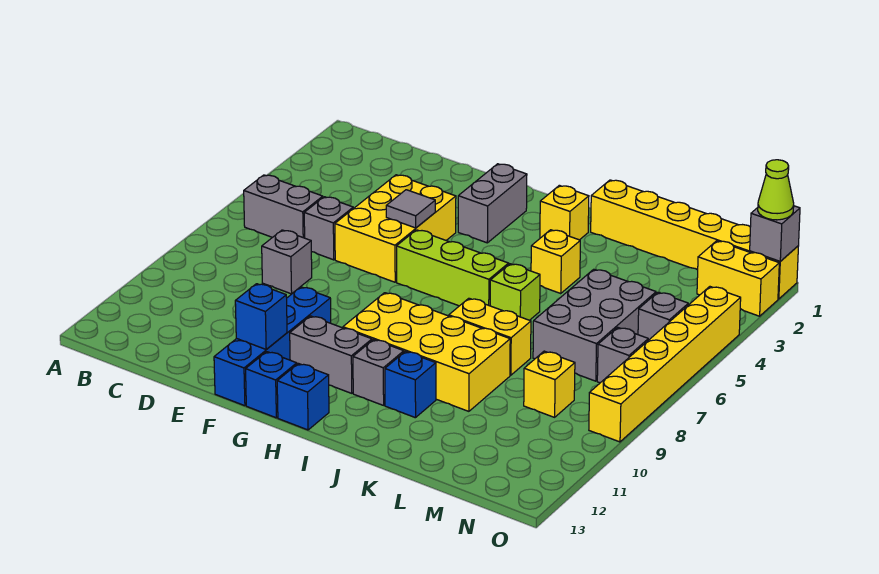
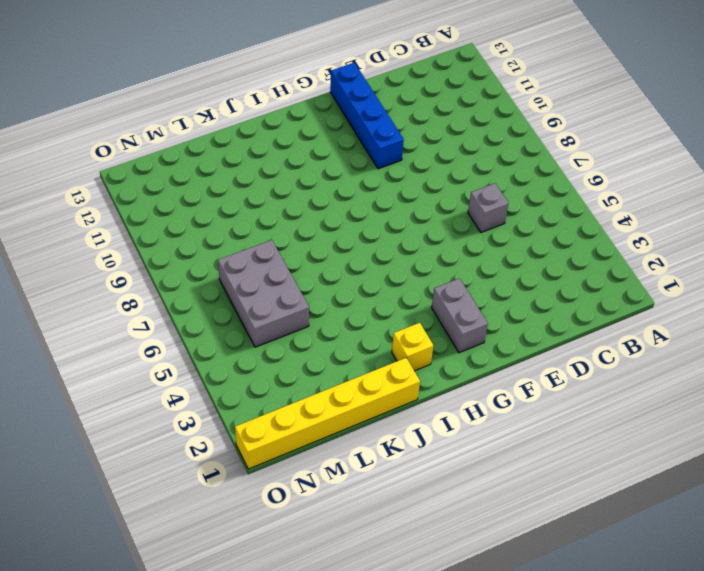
none -> grey 1x2 brick [244,175,323,238]
none -> grey 1x1 brick [262,230,312,294]
none -> yellow 2x3 brick [335,175,456,282]

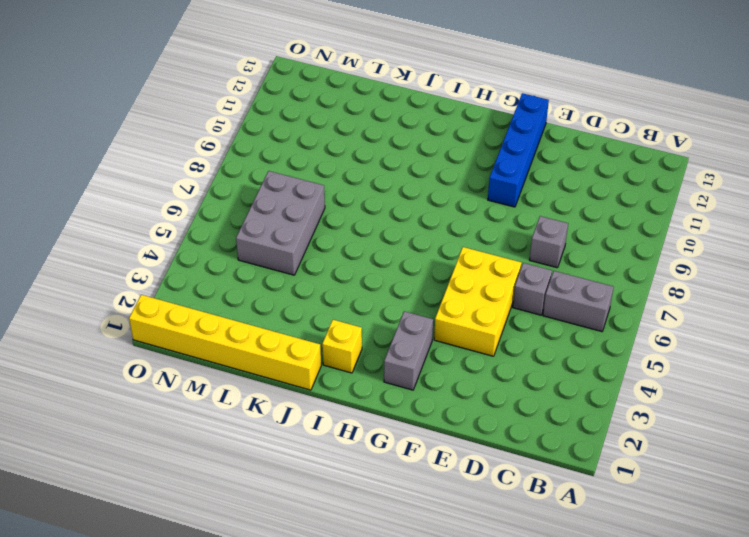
none -> lime 1x3 brick [397,230,509,306]
none -> grey 1x2 brick [290,316,372,393]
none -> blue 1x1 brick [246,352,297,418]

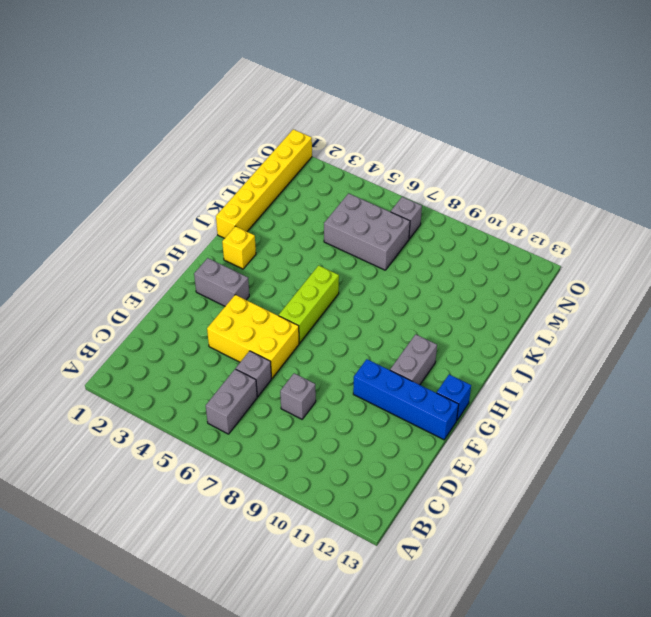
none -> yellow 2x4 brick [343,293,510,411]
none -> blue 1x1 brick [277,363,329,430]
none -> grey 1x1 brick [353,340,404,405]

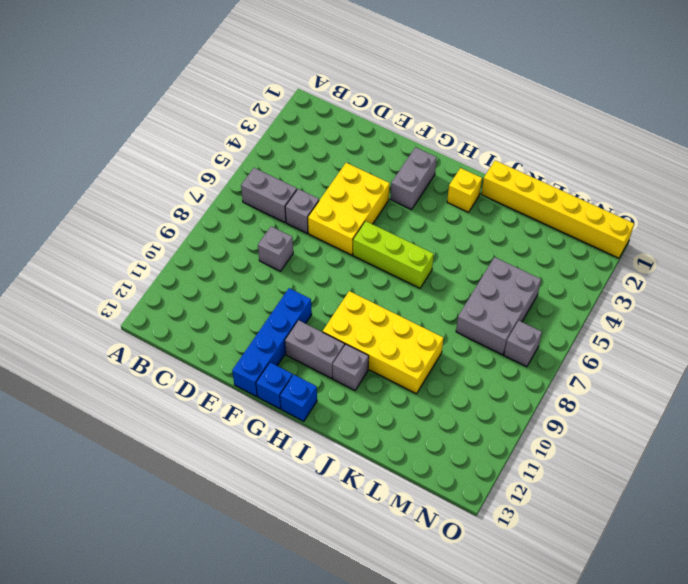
none -> yellow 1x1 brick [531,230,580,294]
none -> lime 1x1 brick [490,264,540,320]
none -> yellow 1x2 brick [449,298,531,375]

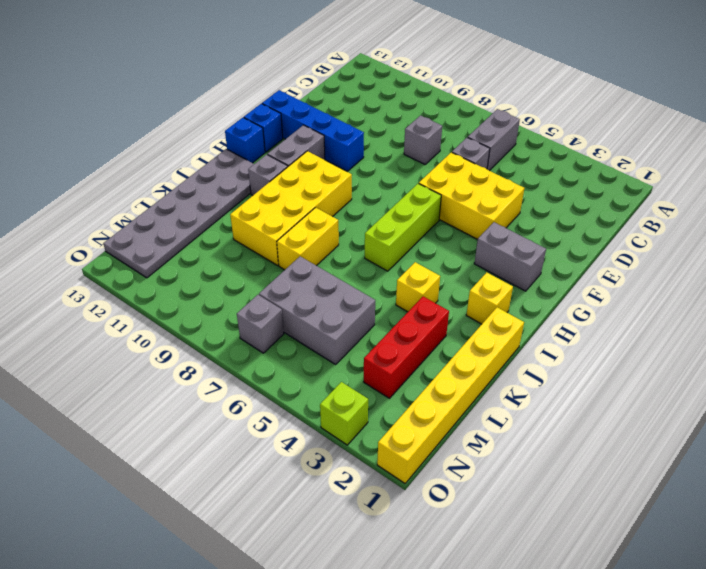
grey 2x6 plate [103,149,254,278] -> none
red 1x3 brick [364,296,449,398] -> none
lime 1x1 brick [320,382,368,445] -> lime 1x1 brick moved to [490,264,540,320]
none -> blue 1x1 brick [385,351,436,418]
none -> yellow 1x1 brick [524,351,575,417]
none -> yellow 1x2 brick [697,241,779,316]

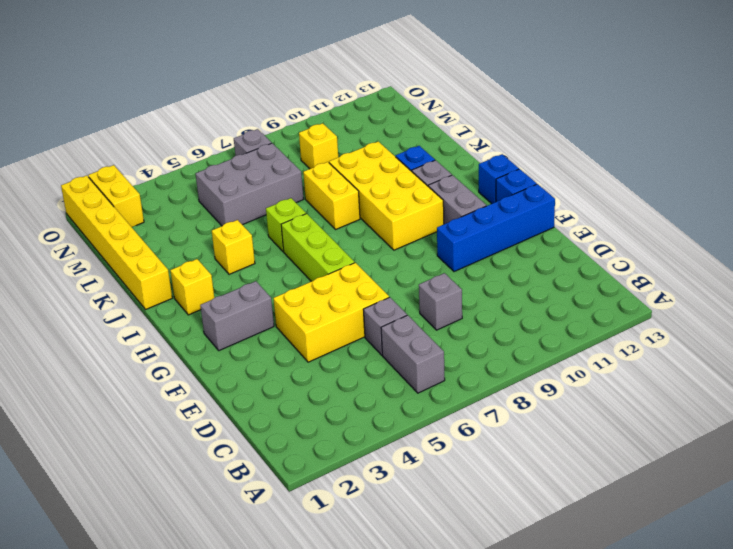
none -> grey 1x1 brick [638,292,688,340]
none -> yellow 1x6 brick [589,287,741,442]
none -> grey 1x1 tile [386,190,435,228]

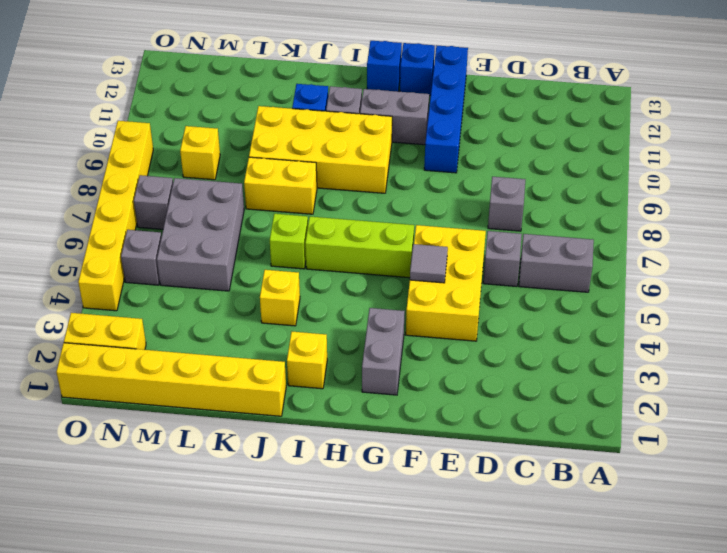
none -> blue 1x1 brick [235,284,287,349]
none -> grey 1x1 brick [750,206,800,261]
none -> lime 1x1 cone [758,160,794,220]

